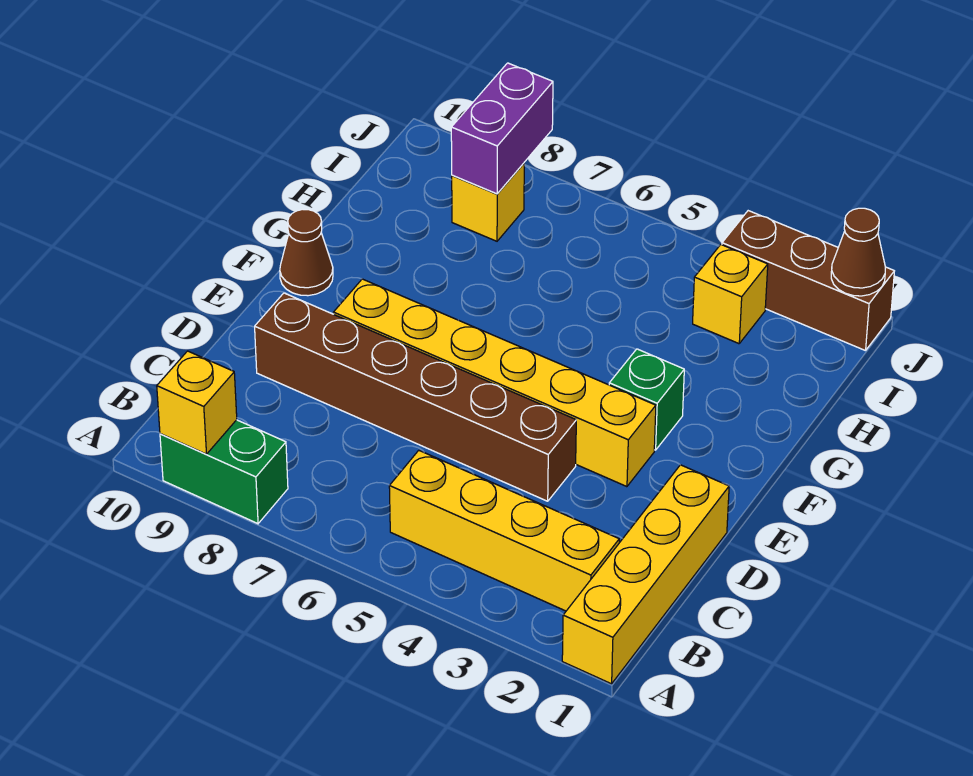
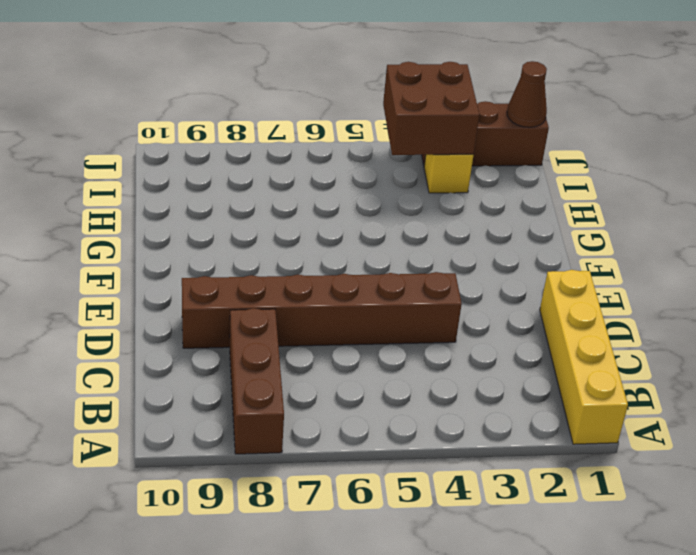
brown 1x3 brick [230,308,284,454] -> green 1x2 brick [160,420,288,524]
brown 2x2 brick [383,62,480,155] -> none
none -> yellow 1x4 brick [389,450,619,611]
none -> yellow 1x6 brick [333,279,656,487]
none -> green 1x1 brick [609,349,684,450]

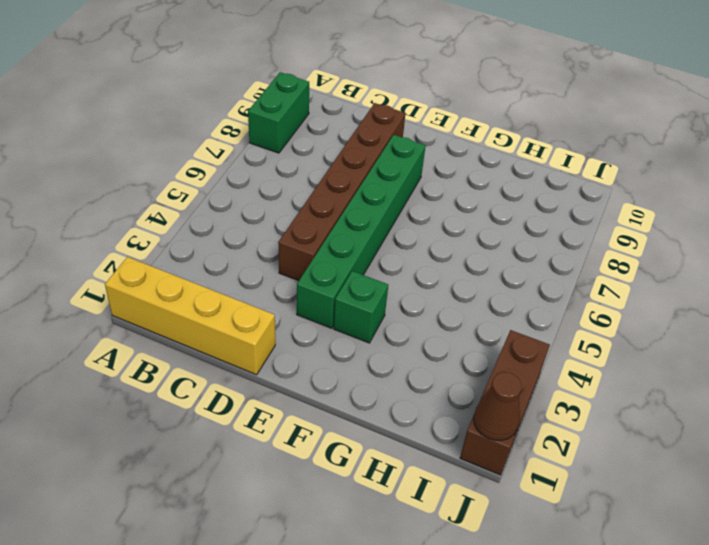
green 1x6 brick [297,135,426,328] -> yellow 1x6 brick [333,279,656,487]
none -> yellow 1x4 brick [389,450,619,611]
none -> brown 1x1 cone [280,209,333,296]
none -> yellow 1x1 brick [693,245,768,344]

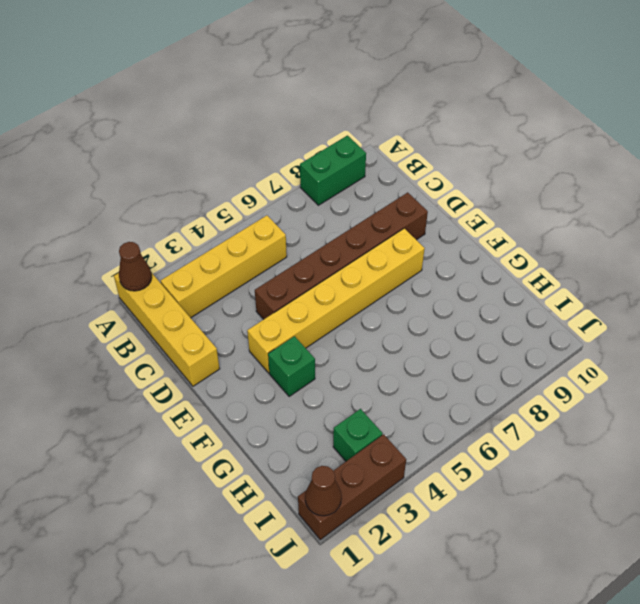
brown 1x1 cone [119,242,152,291] -> brown 1x1 cone moved to [280,209,333,296]
green 1x1 brick [333,409,383,461] -> yellow 1x1 brick [693,245,768,344]
none -> yellow 1x1 brick [452,163,524,241]
none -> yellow 1x1 brick [157,351,237,454]
none -> purple 1x2 brick [451,63,553,194]

